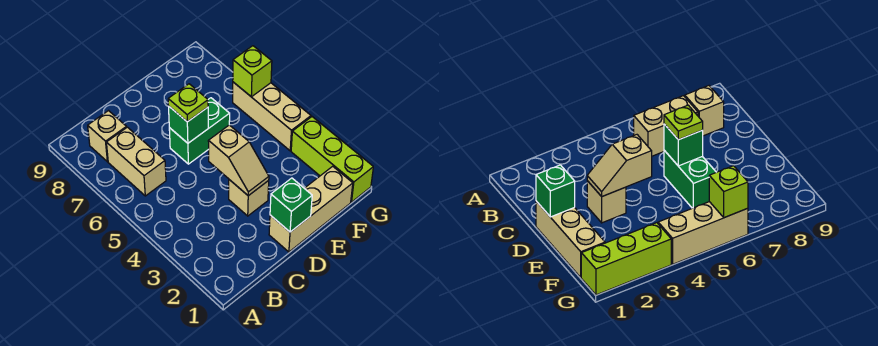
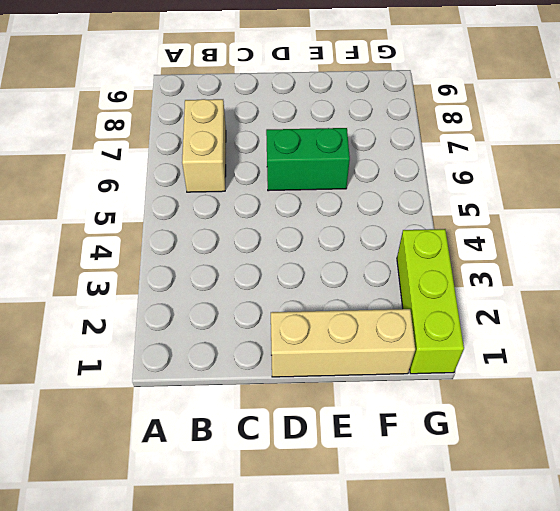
none -> tan 1x1 brick [88,111,127,162]
none -> tan 1x1 brick [229,180,269,216]
none -> tan 1x3 brick [233,82,311,151]

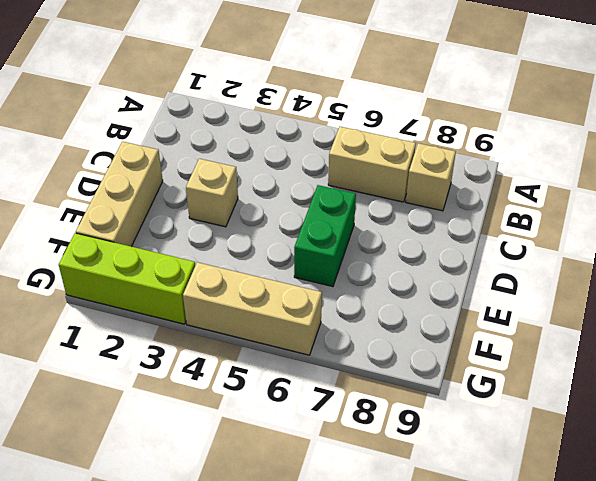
none -> green 1x1 brick [270,178,312,232]
none -> tan 1x2 slope [208,125,269,196]
none -> green 1x1 brick [169,107,208,143]

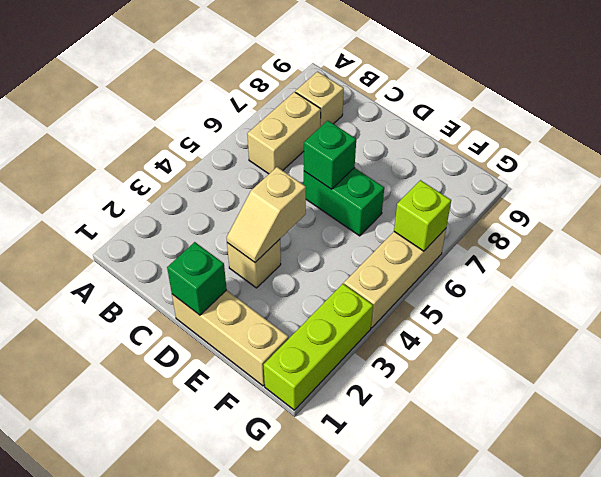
none -> lime 1x1 plate [168,84,208,122]

